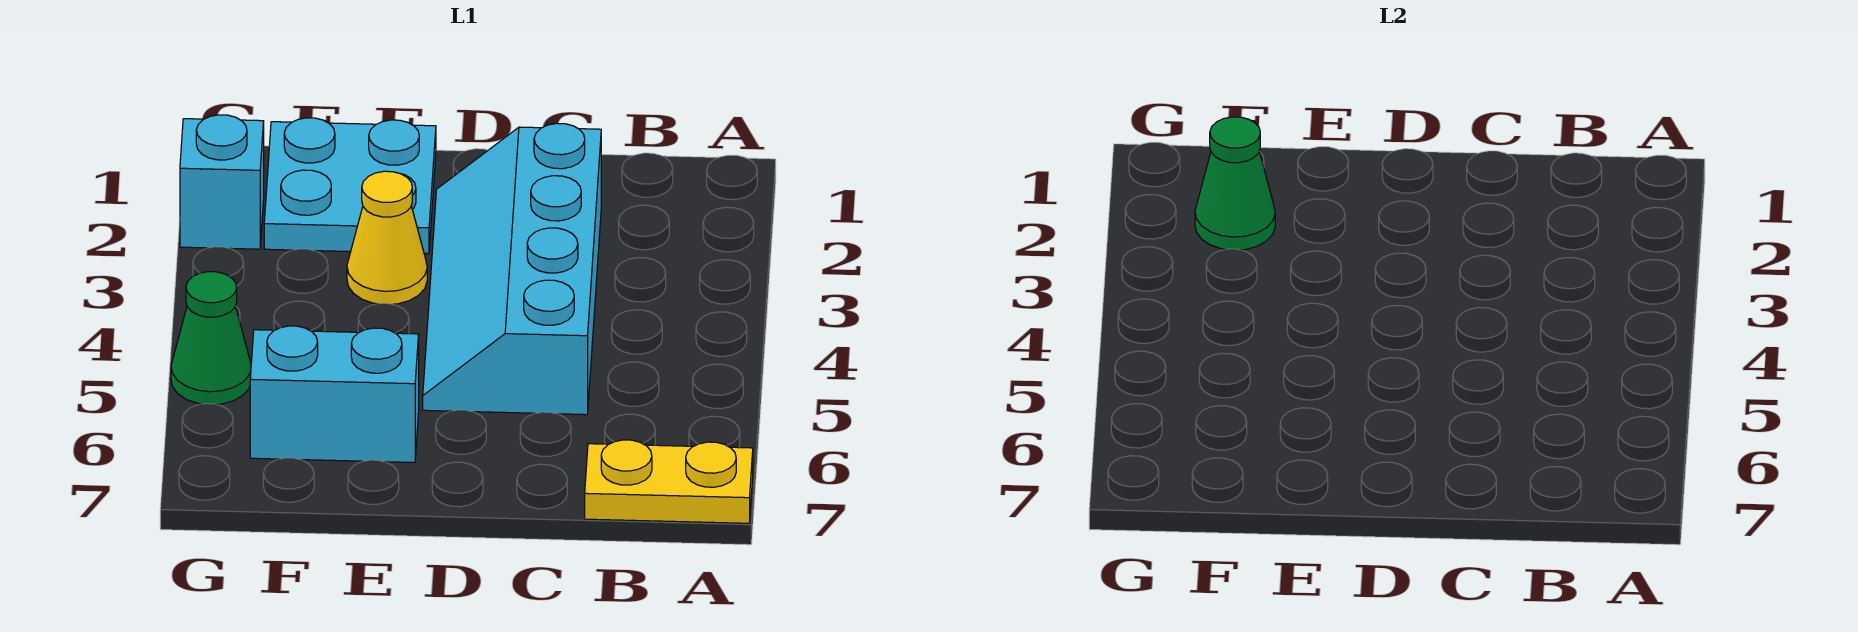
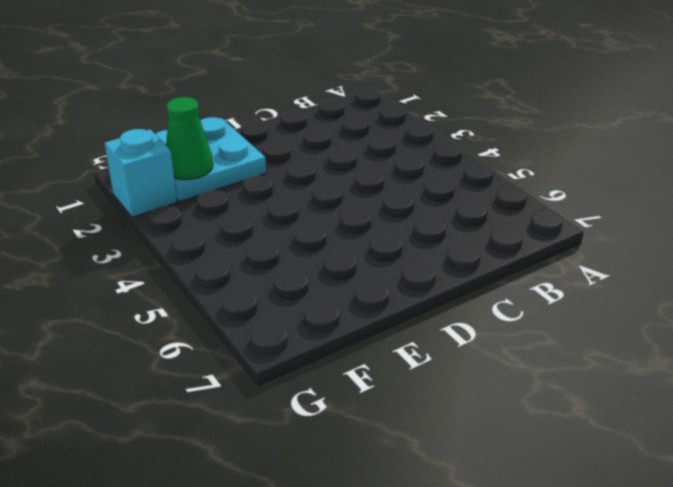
none -> yellow 1x2 plate [585,440,753,523]
none -> cyan 2x4 slope [423,123,601,415]

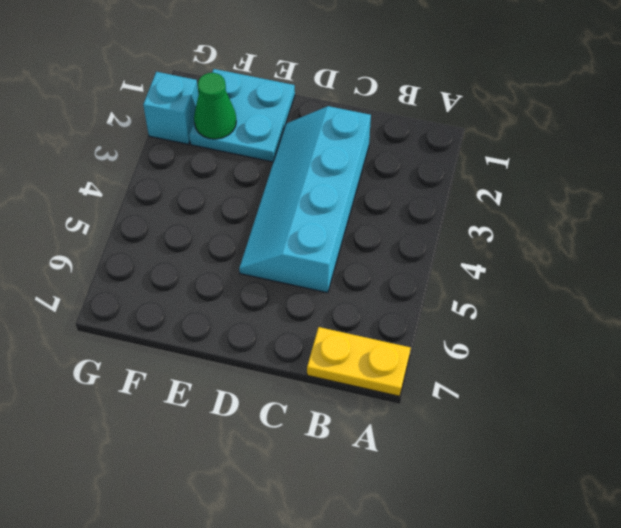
none -> yellow 1x1 cone [347,171,427,304]
none -> cyan 1x2 brick [250,326,419,463]

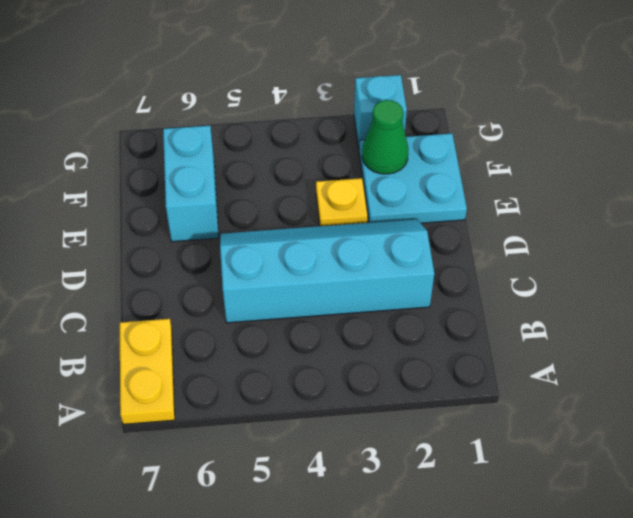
yellow 1x1 plate [316,178,368,226] -> yellow 1x1 cone [347,171,427,304]
none -> green 1x1 cone [171,272,251,404]

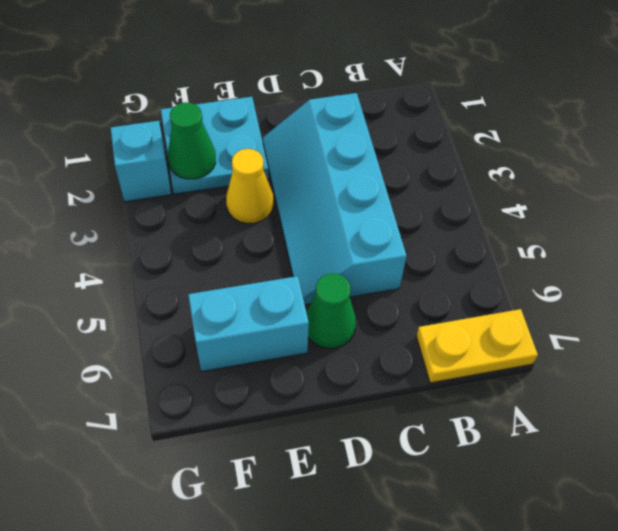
green 1x1 cone [306,273,356,348] -> green 1x1 cone moved to [171,272,251,404]

